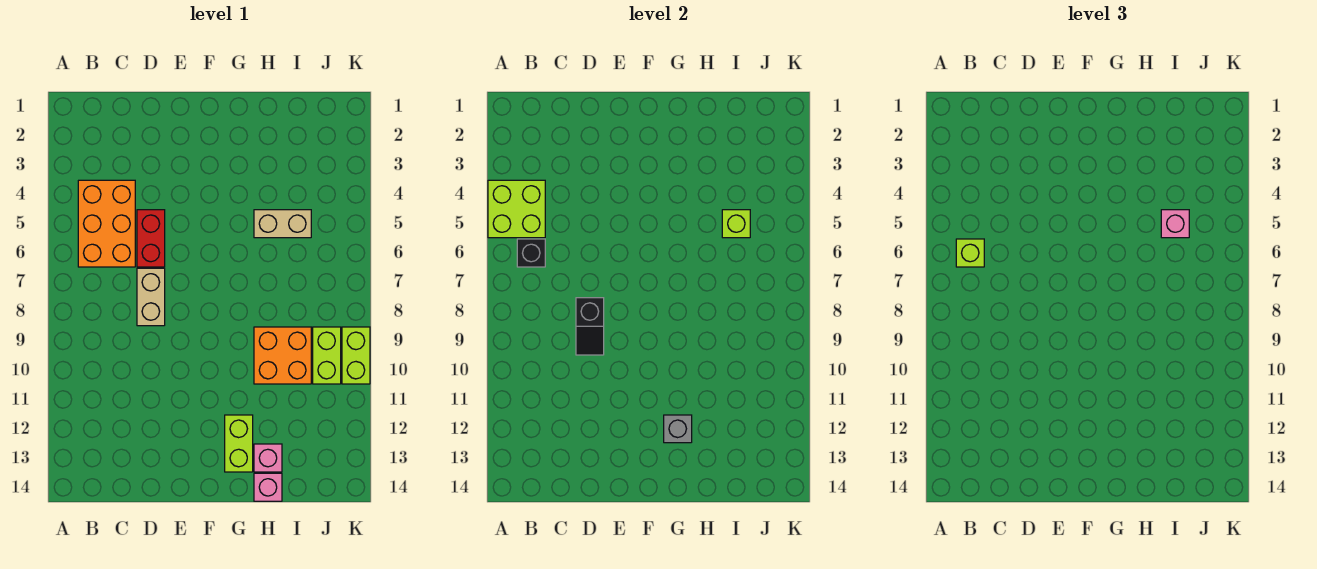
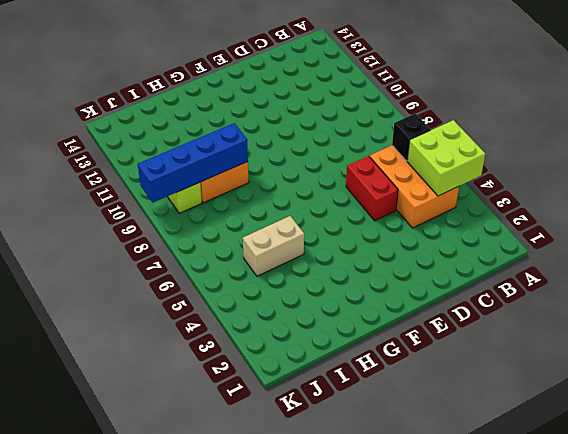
blue 1x4 brick [138,123,248,203] -> none
none -> tan 1x2 brick [137,268,165,326]
none -> lime 1x2 brick [225,415,253,472]
none -> pink 1x1 brick [254,444,282,472]

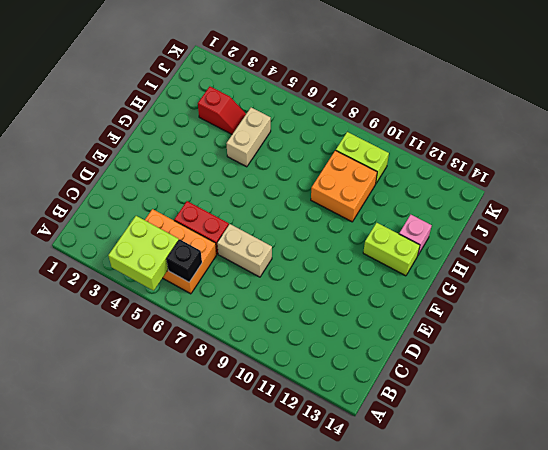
red 1x2 slope [198,87,246,134] -> none
none -> pink 1x1 brick [254,473,282,501]
none -> lime 1x2 brick [342,327,370,384]
none -> black 1x2 slope [576,298,604,355]

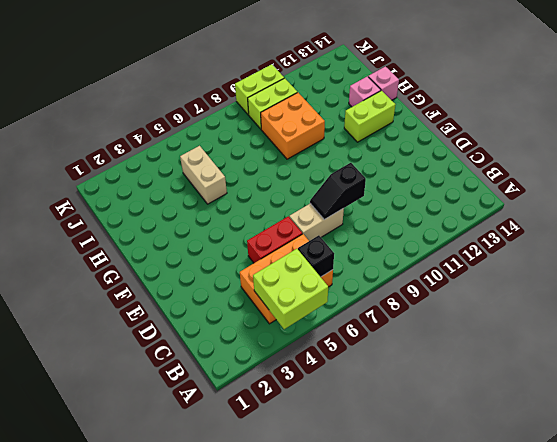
black 1x2 slope [310,163,366,220] -> black 1x2 slope turned to [576,298,604,355]
none -> grey 1x1 brick [664,415,692,443]
none -> lime 1x1 brick [722,210,750,238]
none -> lime 1x1 brick [956,239,984,267]

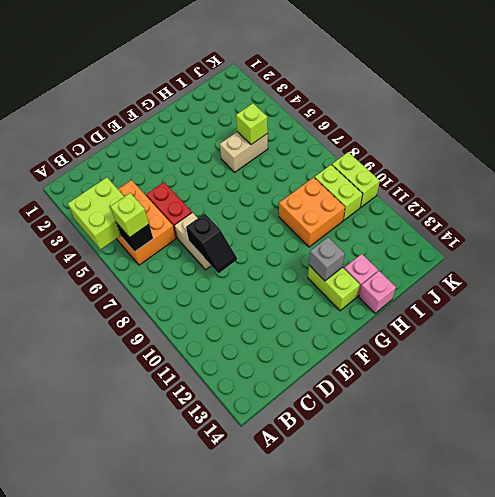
none -> pink 1x1 brick [1161,210,1189,238]

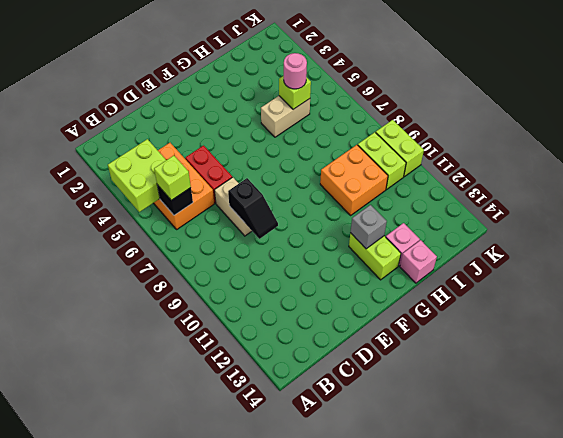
pink 1x1 round brick [284,53,307,89] -> pink 1x1 brick [1161,210,1189,238]

